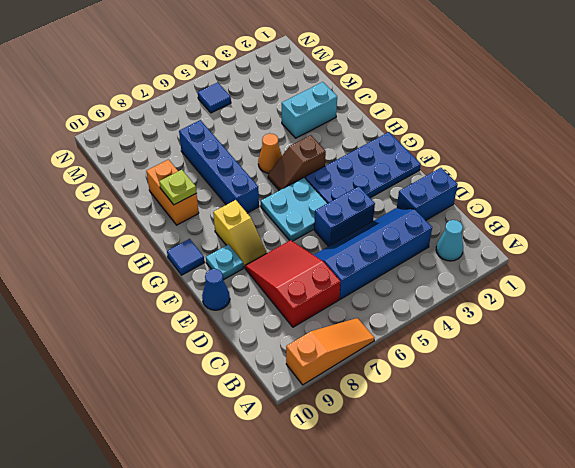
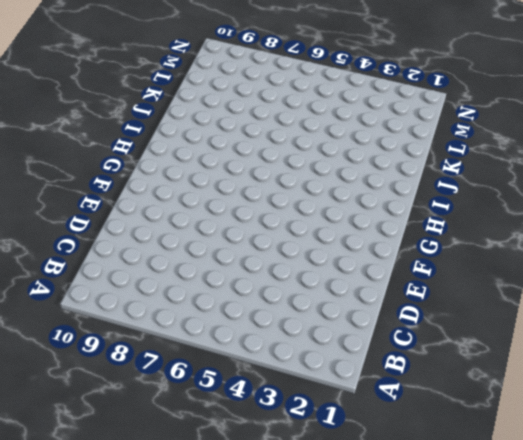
none -> orange 1x3 slope [286,318,374,385]
none -> cyan 1x1 cone [436,220,463,261]
none -> blue 2x4 slope [314,208,432,299]

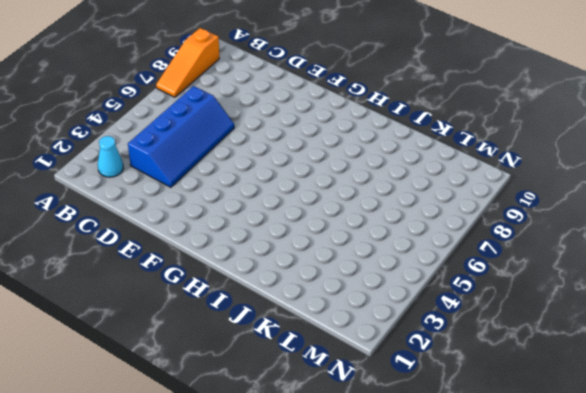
none -> red 2x3 slope [245,240,340,327]
none -> blue 1x2 brick [397,168,458,220]
none -> blue 1x2 brick [314,186,375,246]

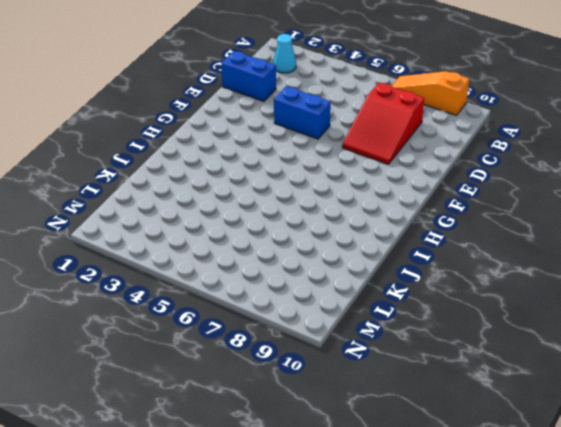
none -> blue 2x4 slope [314,208,432,299]
none -> blue 1x1 cone [202,269,230,310]
none -> blue 2x4 plate [305,132,421,203]

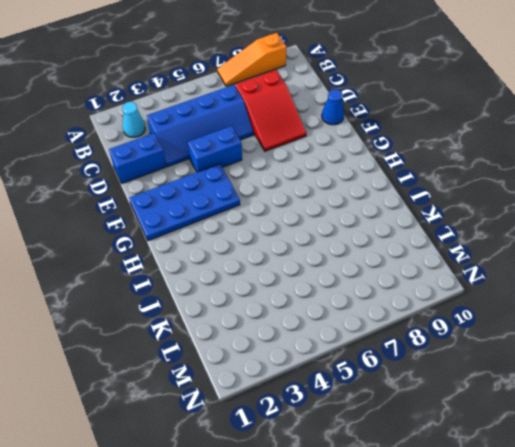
none -> cyan 2x2 plate [261,178,327,241]
none -> yellow 1x2 slope [213,200,267,268]
none -> cyan 1x1 plate [206,245,243,280]

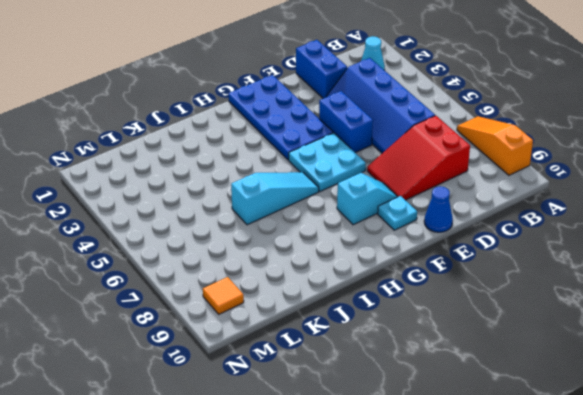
cyan 1x2 slope [337,173,397,225] -> yellow 1x2 slope [213,200,267,268]
cyan 1x3 slope [231,172,319,225] -> none
orange 1x1 tile [203,277,244,314] -> none
none -> blue 1x1 tile [167,239,205,275]
none -> brown 1x2 slope [268,135,326,191]
none -> blue 1x4 brick [179,120,259,213]

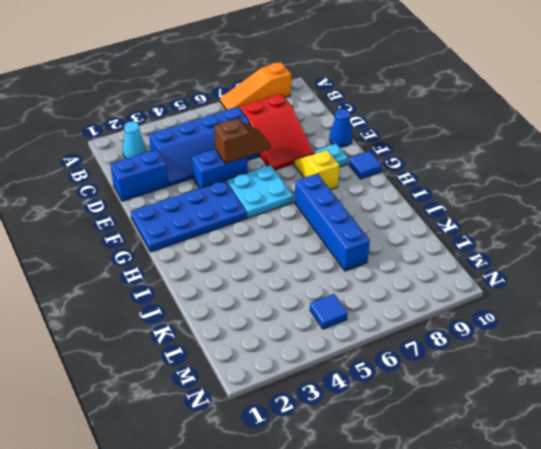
brown 1x2 slope [214,119,270,164] -> brown 1x2 slope moved to [268,135,326,191]
none -> orange 1x1 cone [258,133,282,173]
none -> orange 1x2 brick [146,159,199,225]
none -> cyan 1x2 brick [282,82,337,138]

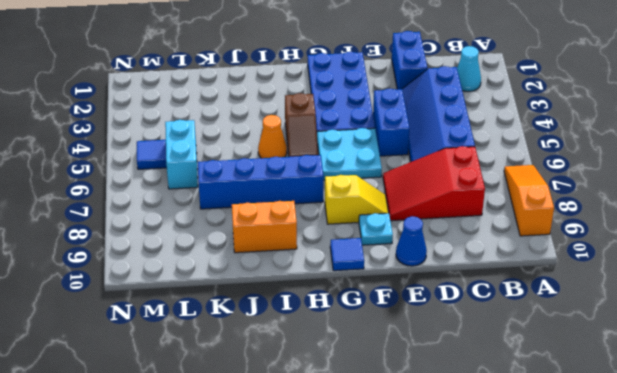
cyan 1x2 brick [165,120,198,189] -> cyan 1x2 brick moved to [282,82,337,138]
none -> lime 1x1 plate [159,170,196,205]

